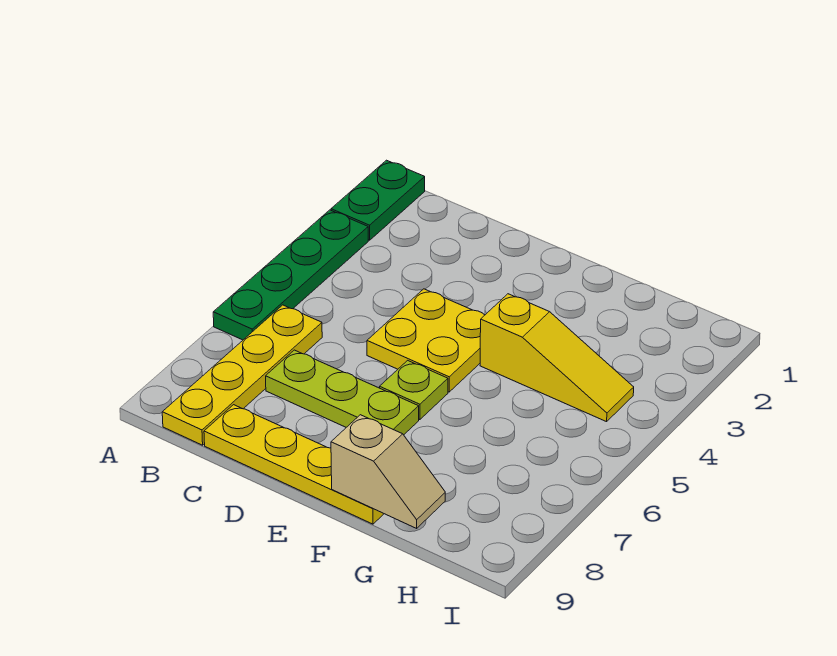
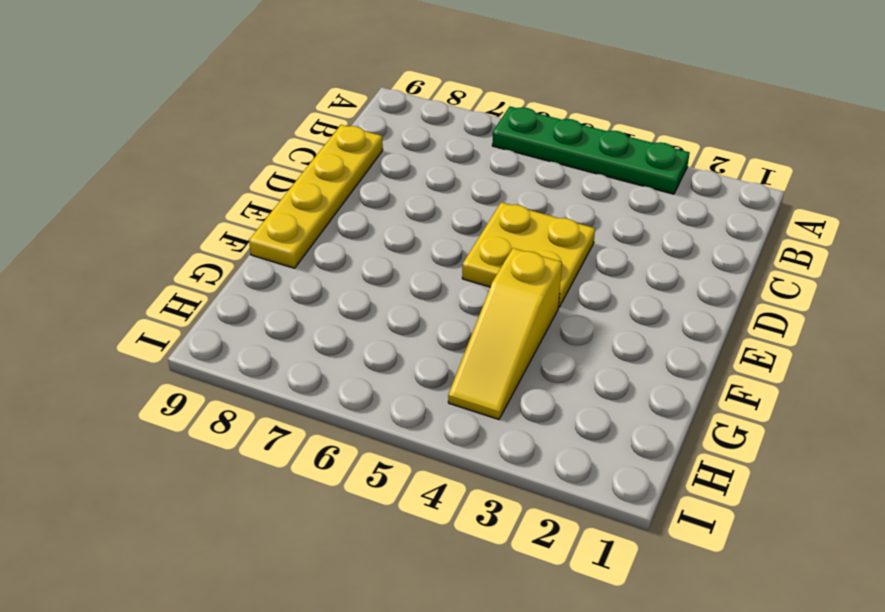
none -> green 1x2 plate [331,160,425,240]
none -> yellow 1x4 plate [162,305,322,445]

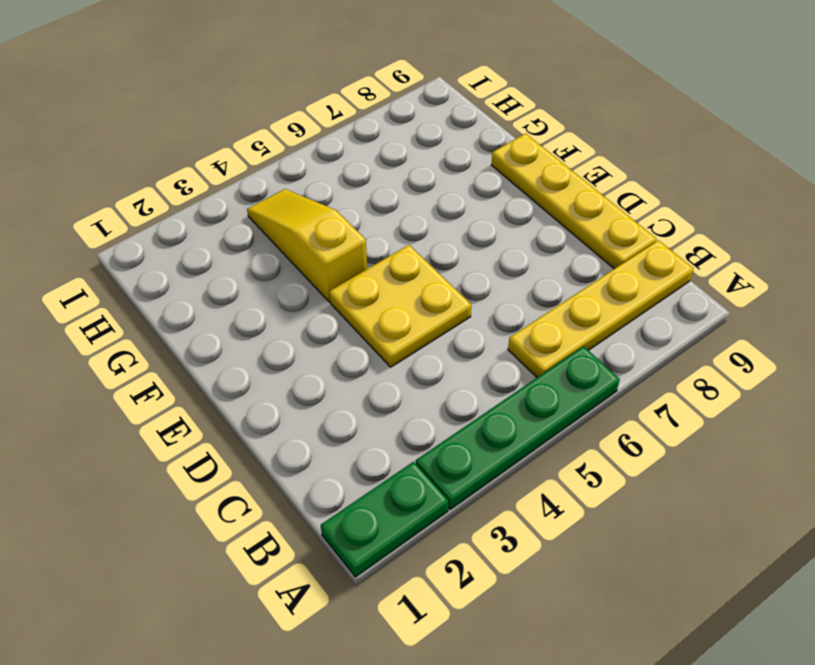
none -> lime 1x3 plate [266,350,419,435]
none -> lime 1x1 plate [380,360,448,420]

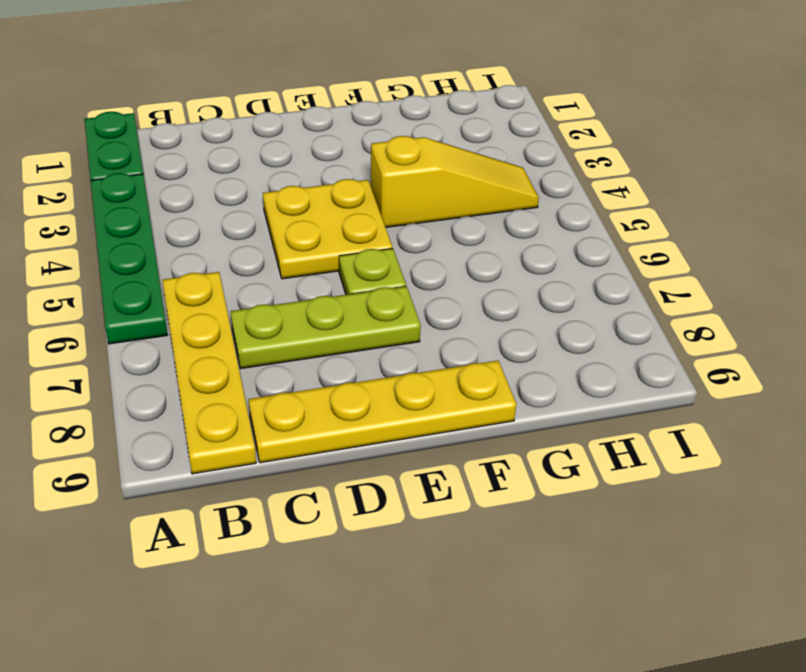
none -> tan 1x2 slope [331,415,445,528]

